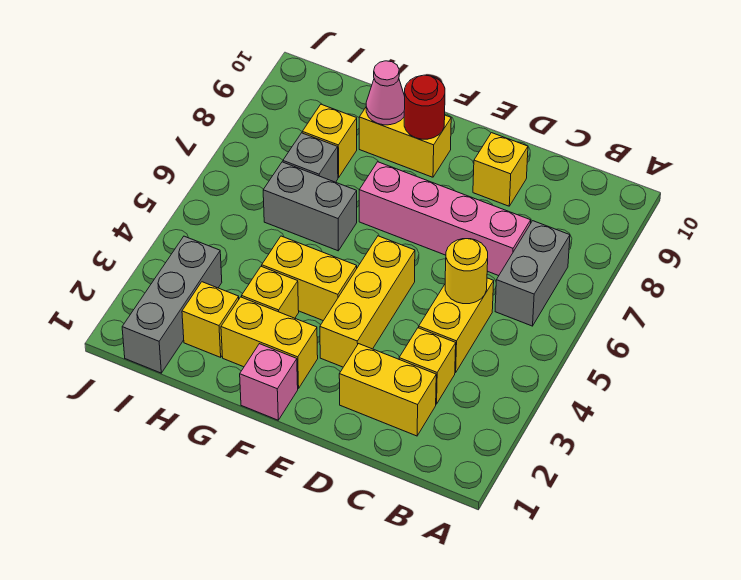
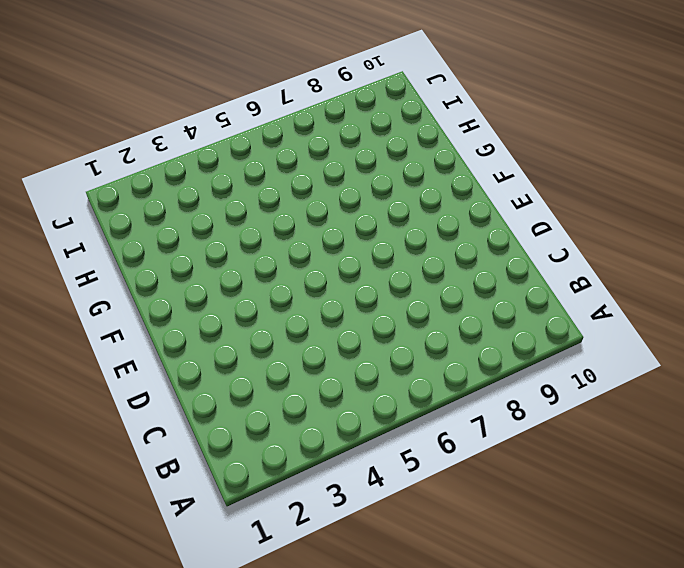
none -> grey 1x2 brick [495,221,570,326]
none -> yellow 1x2 brick [339,344,436,436]
none -> yellow 1x1 brick [399,328,456,404]

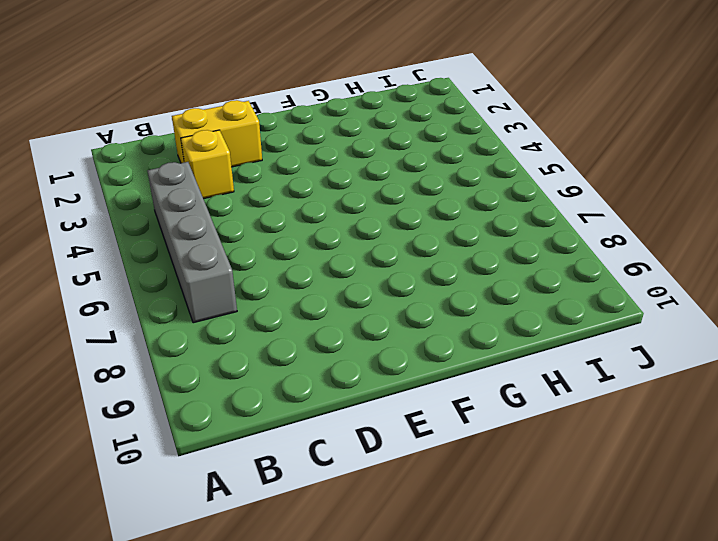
grey 1x4 brick [148,162,237,323] -> grey 1x2 brick [495,221,570,326]
none -> yellow 1x2 brick [419,278,494,373]
none -> pink 1x4 brick [359,162,531,276]
none -> yellow 1x1 brick [473,133,528,206]

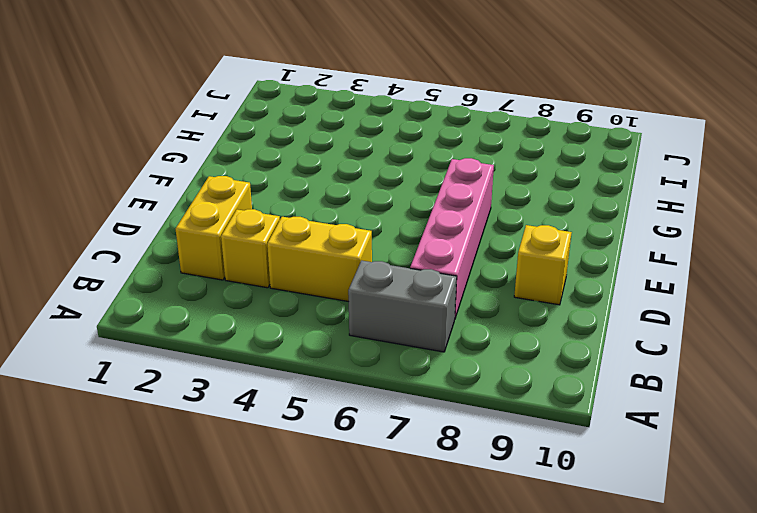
none -> yellow 1x3 brick [320,236,415,367]
none -> pink 1x1 brick [240,344,298,420]
none -> yellow 1x2 brick [221,297,318,389]

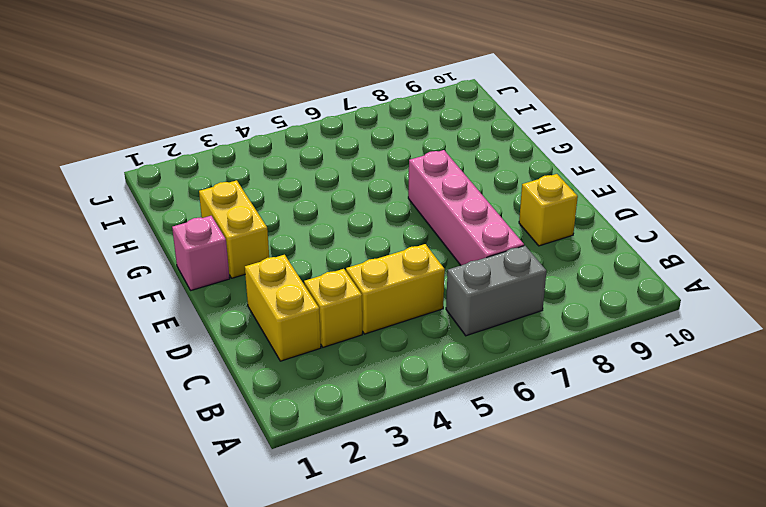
none -> yellow 1x3 brick [320,236,415,367]
none -> yellow 1x2 brick [262,236,357,321]
none -> yellow 1x2 brick [359,108,451,177]

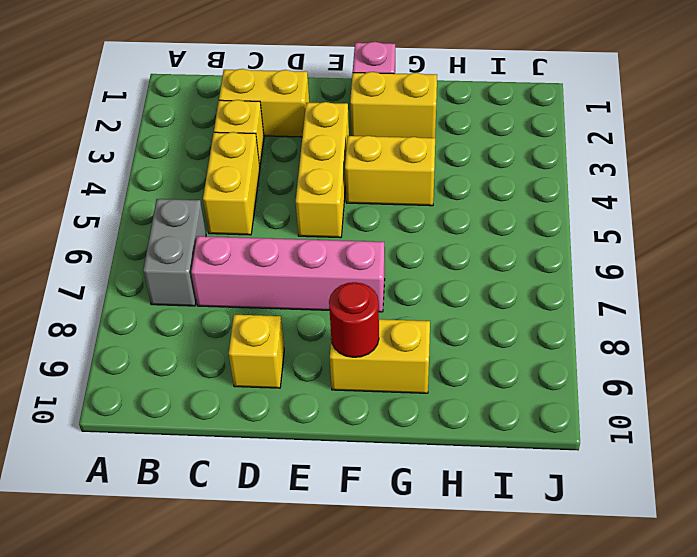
none -> yellow 1x1 brick [242,266,299,318]
none -> grey 1x2 brick [263,162,357,251]
none -> yellow 1x1 brick [182,282,239,357]

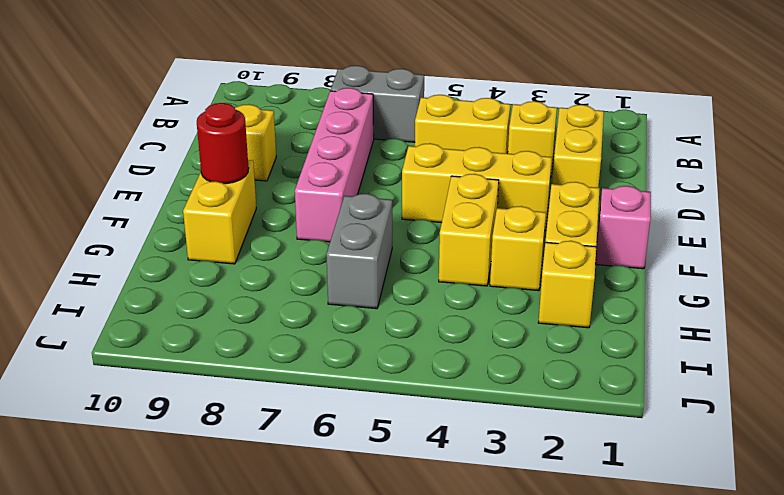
none -> grey 1x1 brick [283,133,338,182]
none -> yellow 1x1 brick [302,104,357,177]
none -> grey 1x3 brick [122,236,222,373]

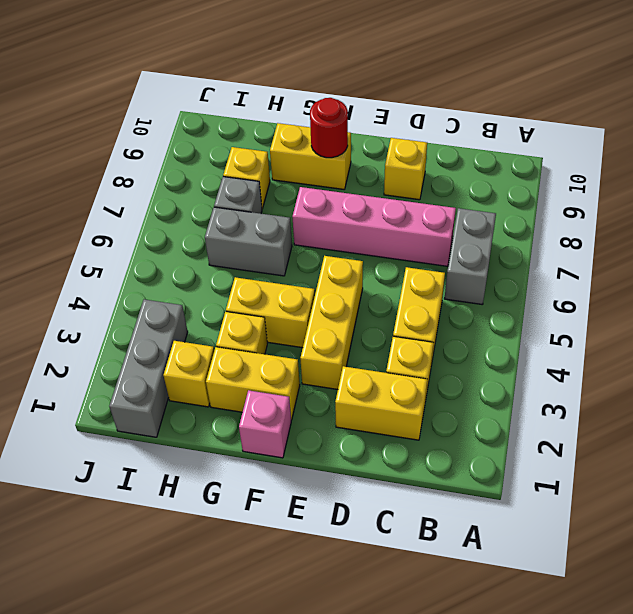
none -> yellow 1x1 round brick [445,239,488,304]
none -> pink 1x1 cone [366,61,405,125]

